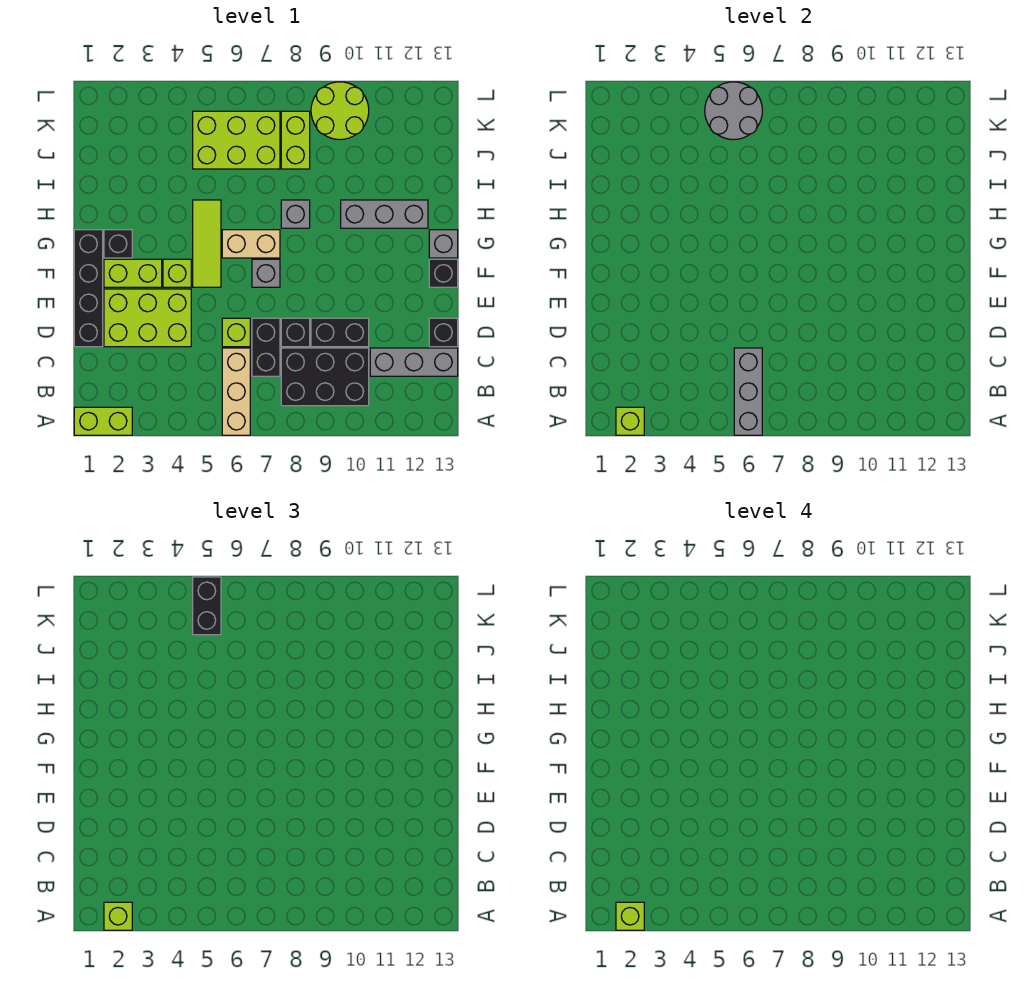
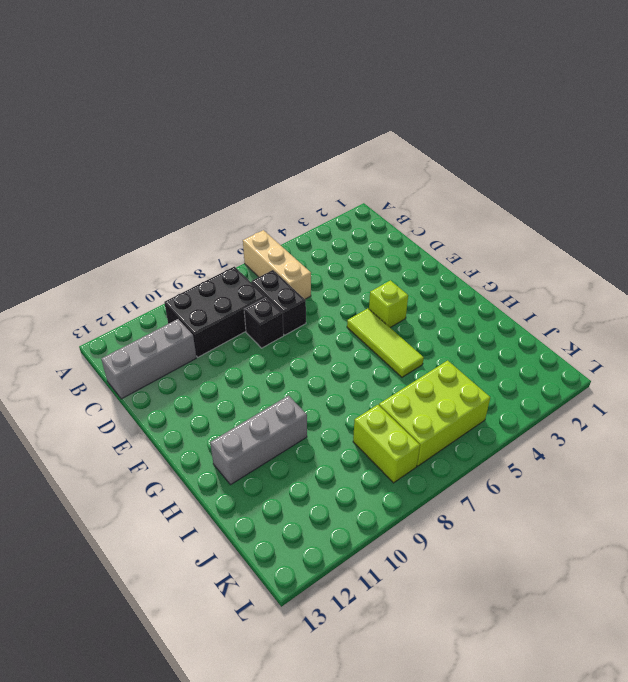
none -> lime 1x2 brick [74,407,132,435]
none -> black 1x4 brick [74,230,103,347]
none -> lime 2x3 brick [104,289,191,347]
none -> lime 1x1 brick [222,318,250,347]

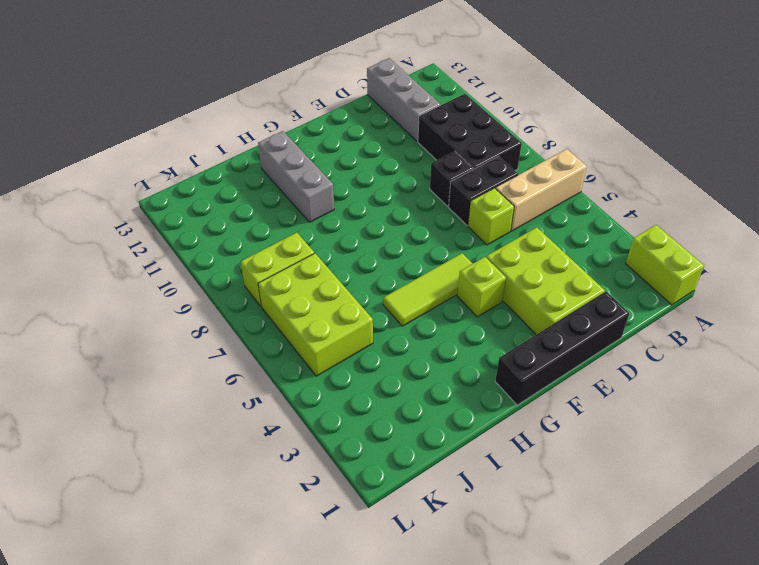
none -> black 1x2 brick [311,318,369,347]
none -> black 1x1 brick [429,318,458,347]
none -> lime 1x2 brick [104,259,162,287]
none -> grey 1x1 brick [252,259,280,287]

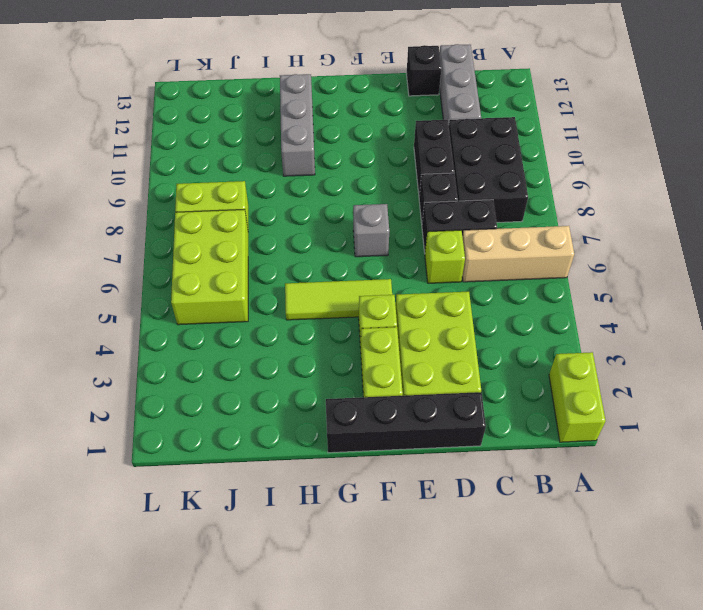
none -> black 1x1 brick [429,259,458,287]
none -> black 1x1 brick [104,230,132,258]
none -> tan 1x2 brick [222,230,280,258]
none -> grey 1x1 brick [429,230,458,258]

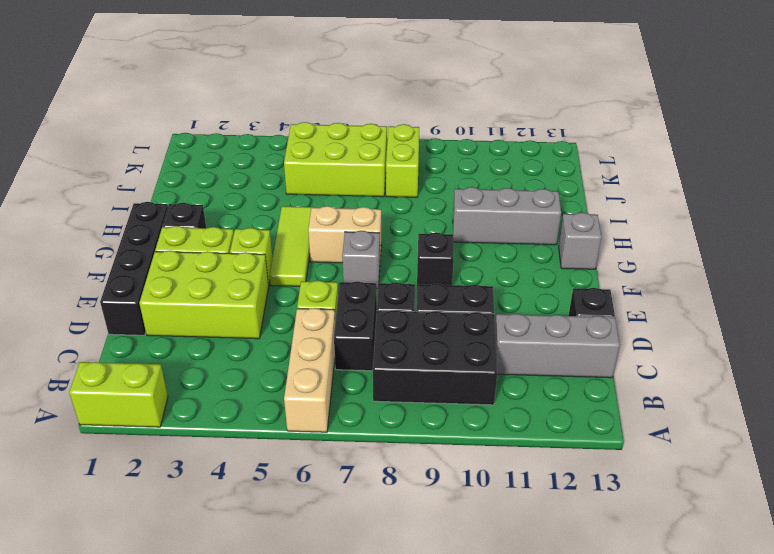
black 1x1 brick [417,232,454,285] -> black 1x1 brick moved to [429,259,458,287]
none -> grey 1x1 brick [281,200,310,228]
none -> lime 2x2 round brick [311,82,369,140]
none -> lime 1x1 brick [616,407,644,435]
none -> grey 1x3 brick [734,348,762,435]

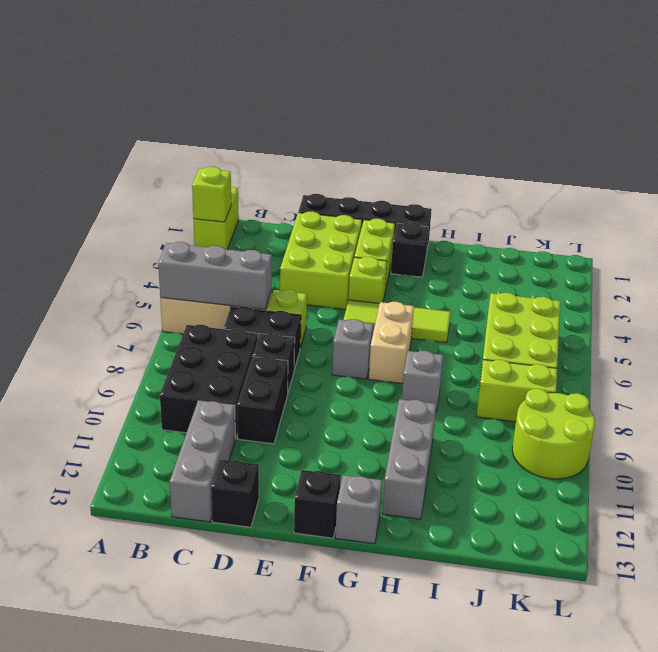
none -> grey 2x2 round brick [705,82,762,140]
none -> lime 1x1 brick [104,902,132,930]
none -> black 1x2 brick [193,577,221,635]
none -> lime 1x1 brick [616,902,644,930]

